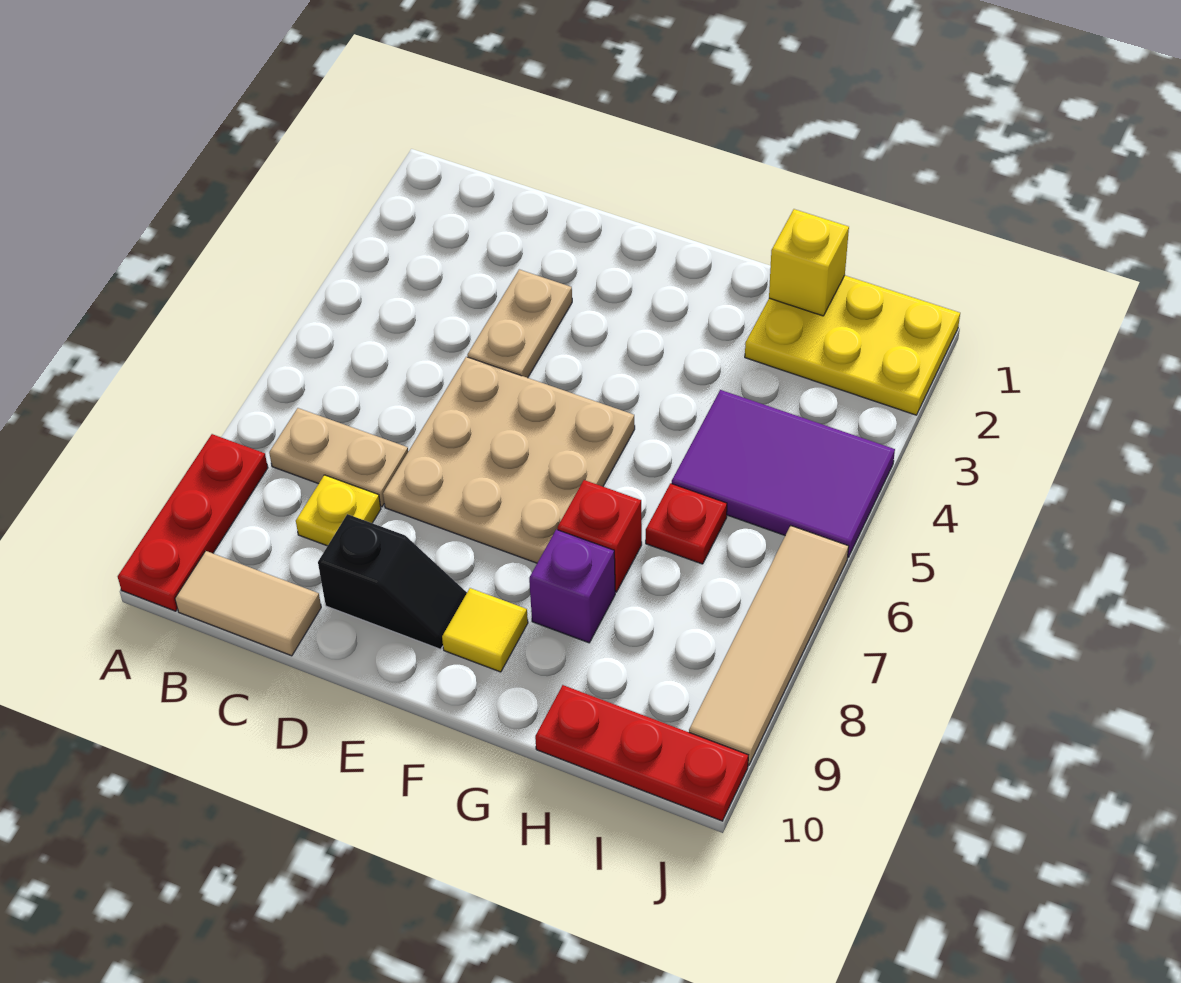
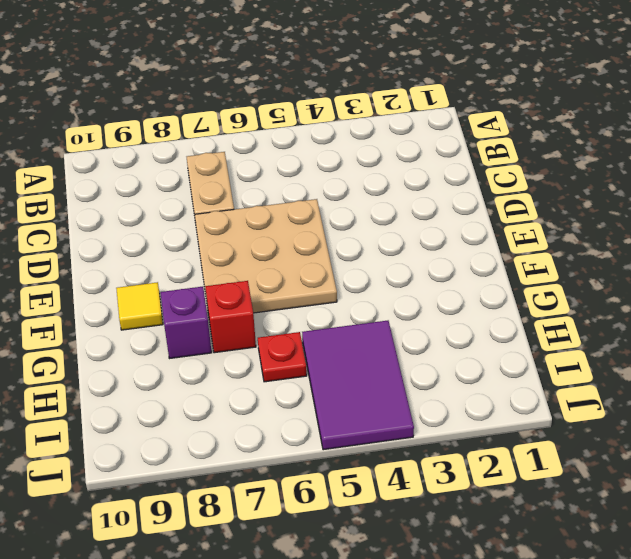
none -> red 1x3 plate [118,434,268,611]
none -> tan 1x2 tile [175,551,321,656]
none -> yellow 1x1 plate [296,475,381,546]

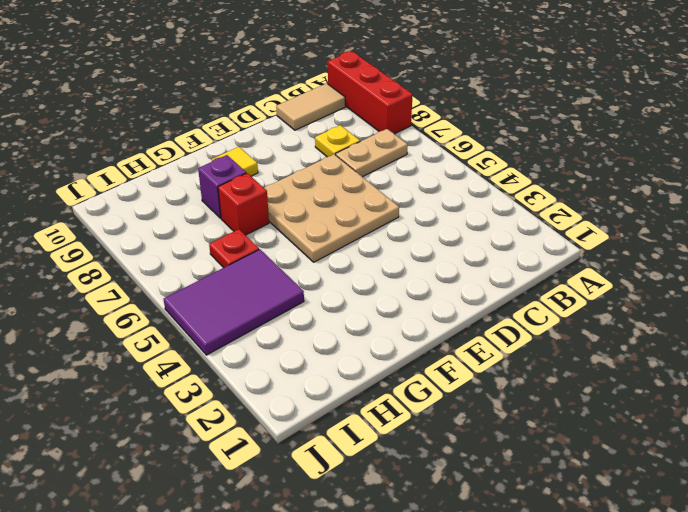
red 1x3 brick [328,51,413,134] -> red 1x3 plate [118,434,268,611]
none -> tan 1x2 plate [467,269,572,378]
none -> black 1x2 slope [318,514,467,649]
none -> yellow 2x3 plate [745,275,960,415]

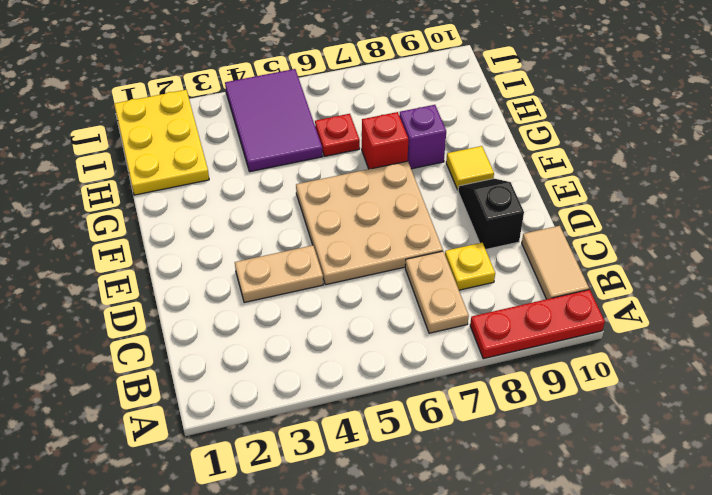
none -> red 1x3 plate [535,685,748,821]
none -> tan 1x4 tile [689,526,849,766]
none -> yellow 1x1 brick [769,209,849,316]

